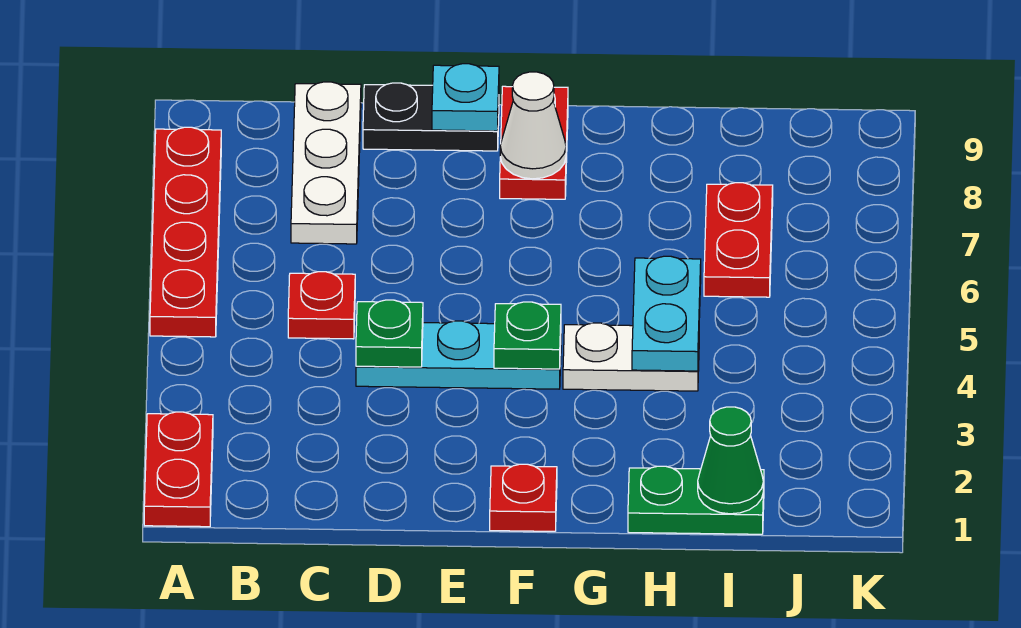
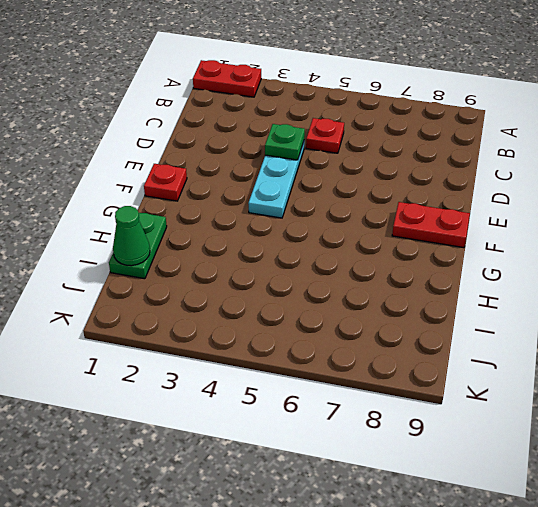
none -> red 1x4 plate [150,127,221,337]
none -> white 1x3 plate [291,82,361,244]
none -> black 1x2 plate [363,83,499,151]

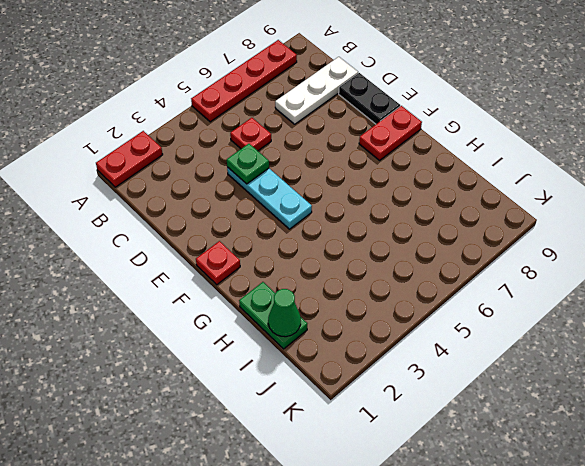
none -> white 1x2 plate [563,323,699,391]
none -> red 1x2 plate [704,183,773,297]
none -> cyan 1x1 plate [432,64,499,131]

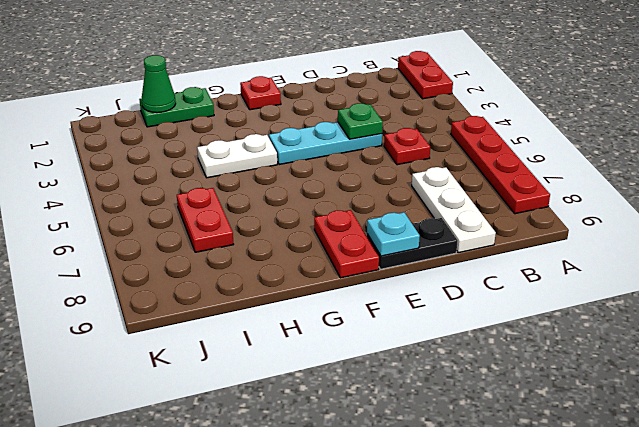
none -> green 1x1 plate [494,302,561,369]
none -> white 1x1 cone [500,72,566,179]
none -> cyan 1x2 plate [632,256,701,371]

